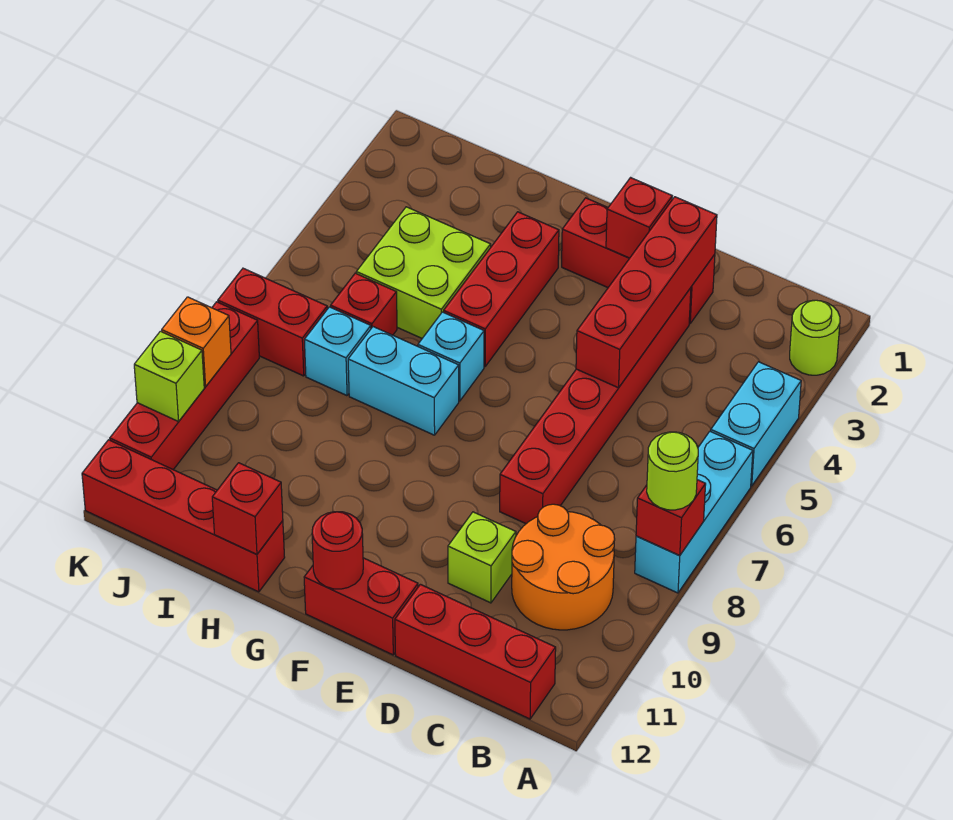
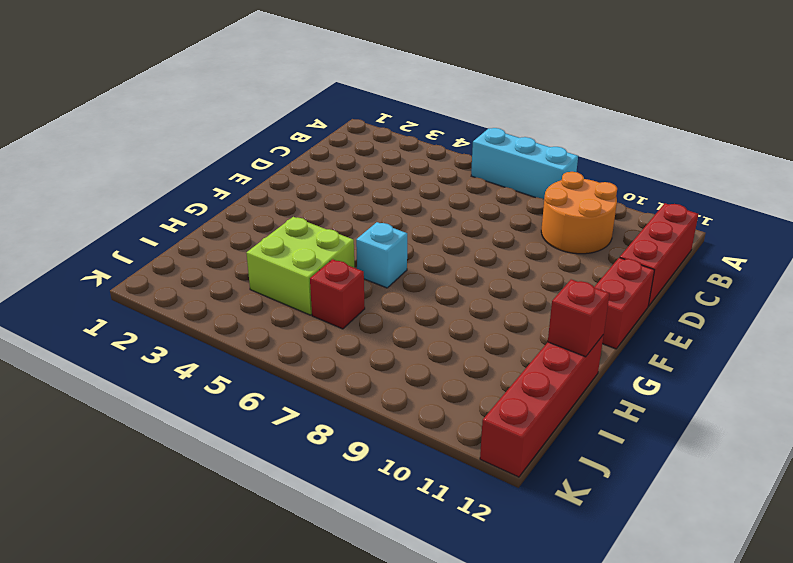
none -> lime 1x1 round brick [790,300,840,375]
none -> cyan 1x2 brick [711,362,801,486]
none -> red 1x3 brick [562,198,715,324]

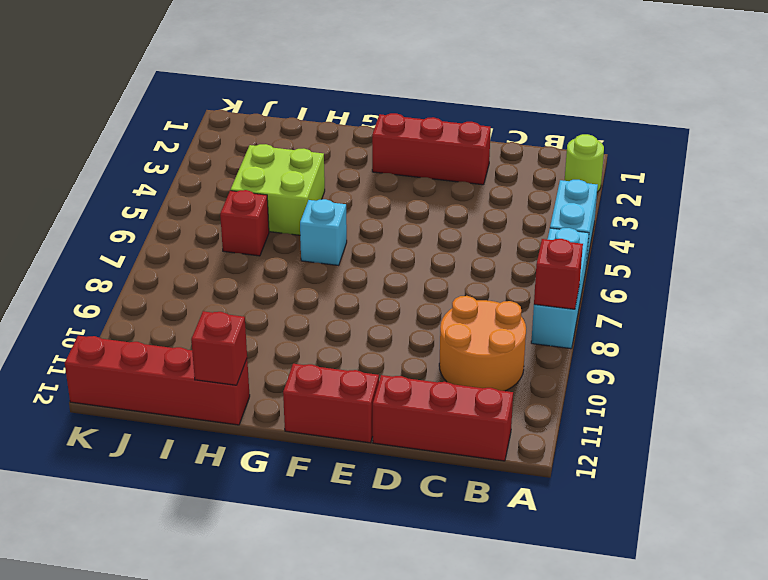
none -> red 1x6 brick [500,288,691,524]
none -> lime 1x1 brick [448,512,516,603]
none -> red 1x3 brick [444,212,559,367]

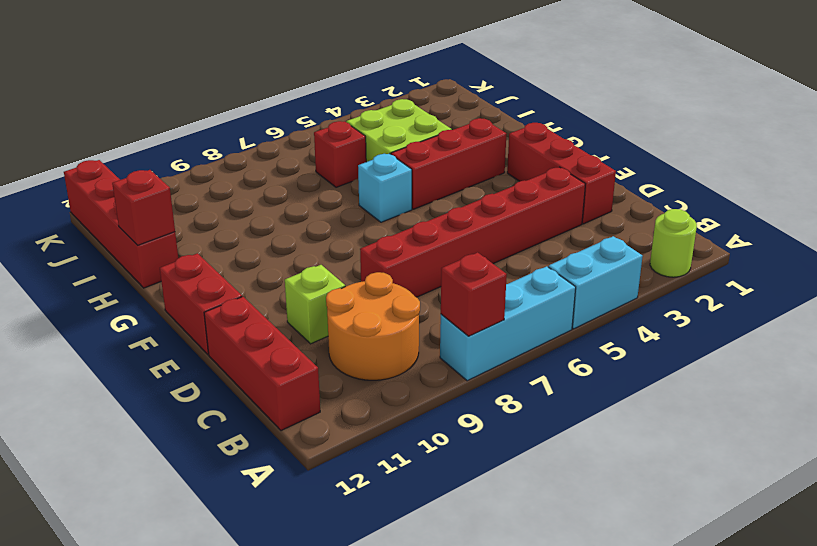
none -> cyan 1x2 brick [348,327,459,435]
none -> cyan 1x1 brick [304,307,371,396]
none -> red 1x2 brick [218,268,327,376]

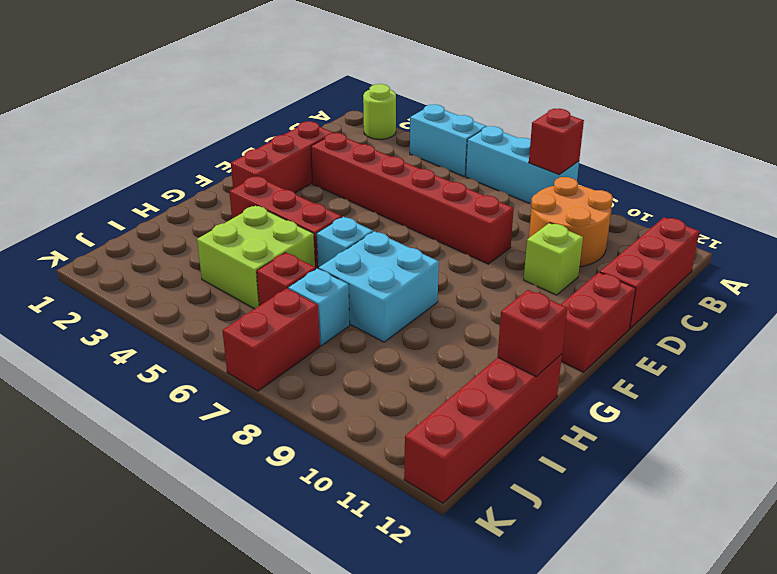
cyan 2x2 brick [319,231,439,342] -> cyan 1x2 brick [348,327,459,435]
none -> red 1x4 brick [110,302,259,470]
none -> red 1x4 brick [576,197,717,388]
none -> red 1x1 brick [606,178,672,258]

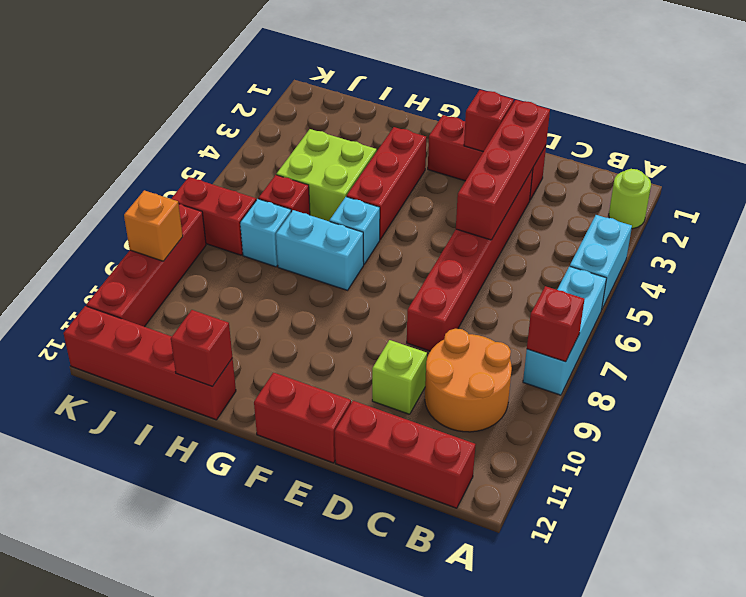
none -> red 1x1 round brick [312,512,363,589]
none -> lime 1x1 brick [134,331,204,422]
none -> lime 1x1 round brick [647,432,698,510]

